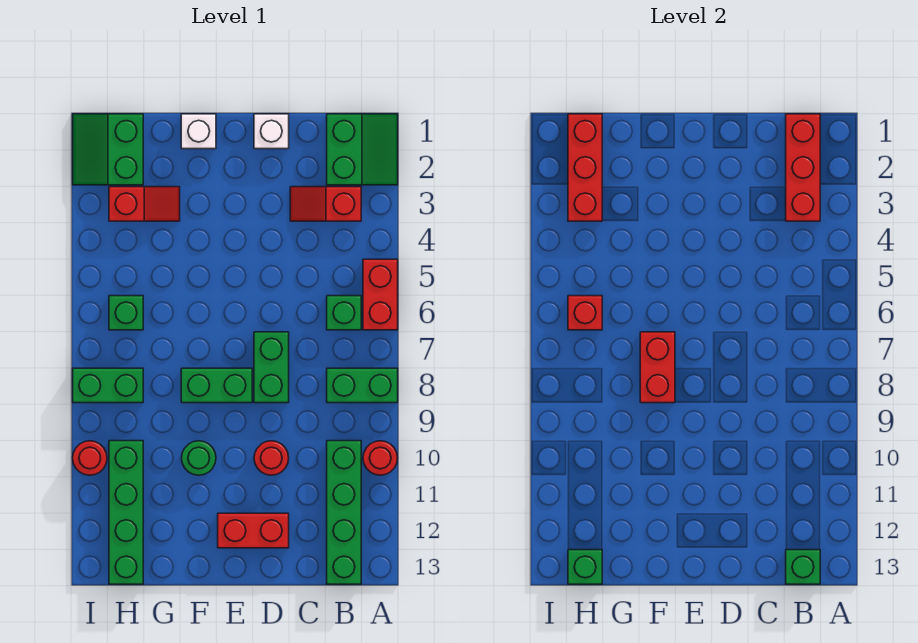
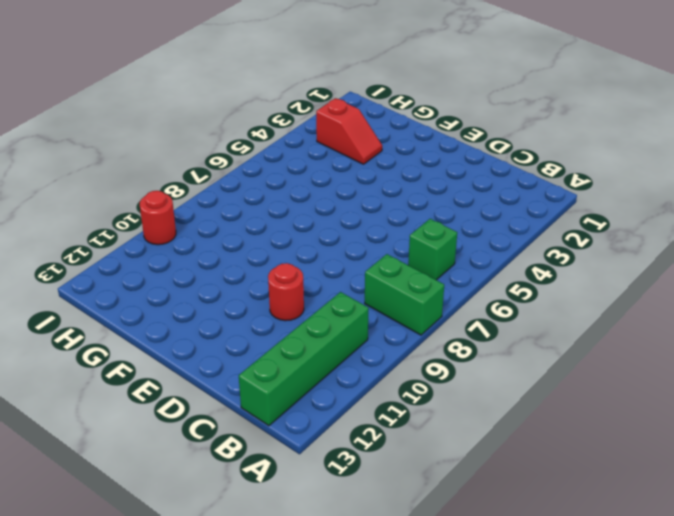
none -> green 2x2 slope [327,114,398,185]
none -> red 1x2 brick [363,259,398,330]
none -> red 1x1 round brick [363,441,398,475]

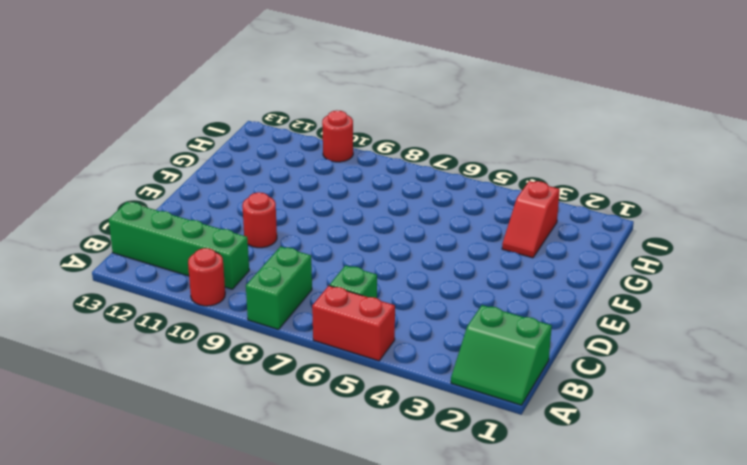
none -> red 1x2 slope [290,187,361,221]
none -> white 1x1 brick [254,114,289,149]
none -> green 1x2 brick [254,332,289,403]

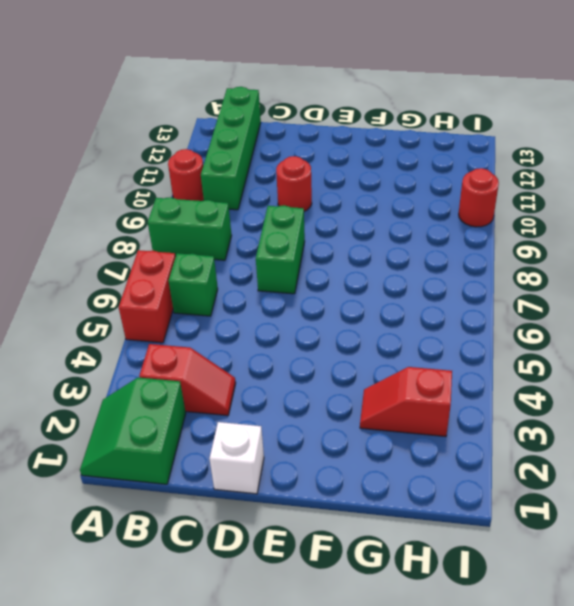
none -> red 1x2 brick [218,513,289,548]
none -> green 1x2 brick [181,368,252,403]
none -> white 1x1 brick [181,114,216,149]

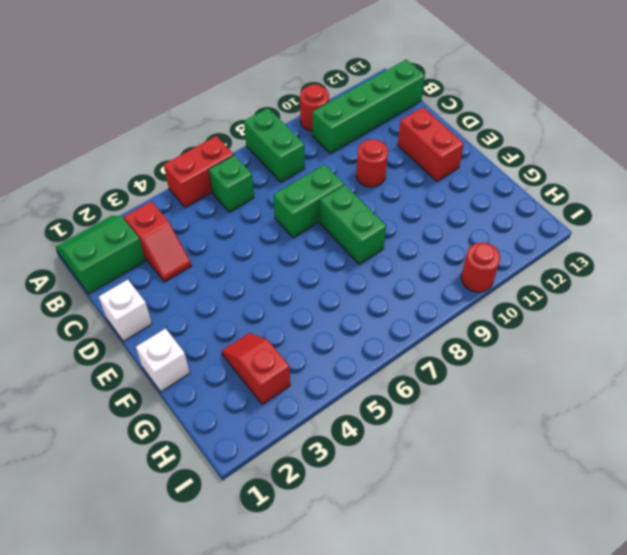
none -> green 1x1 round brick [182,441,216,475]
none -> green 2x2 slope [73,114,143,185]
none -> green 1x1 brick [109,296,143,330]

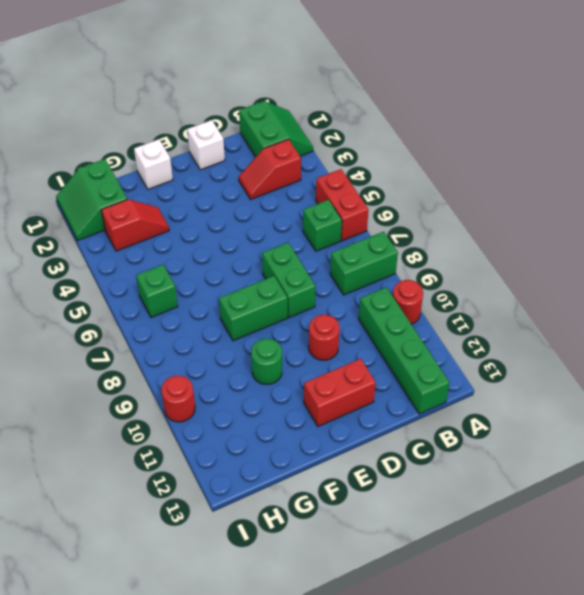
none -> green 1x2 brick [73,368,143,403]
none -> green 1x4 brick [109,441,143,584]
none -> red 1x3 brick [786,114,820,221]

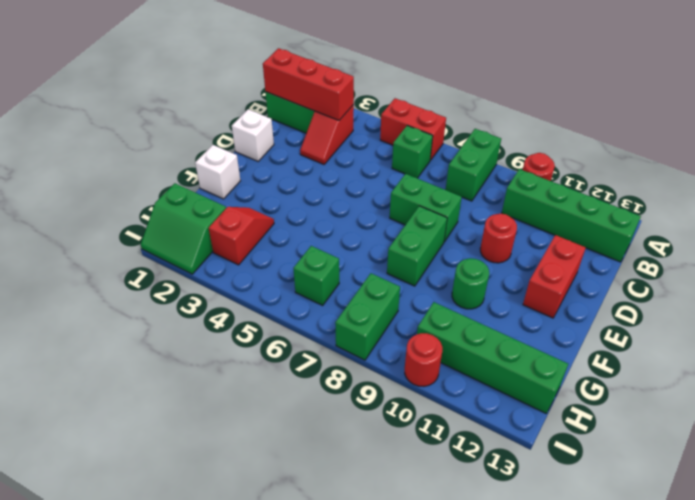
none -> green 1x1 brick [786,550,820,584]
none -> red 1x2 brick [640,332,675,403]
none -> red 1x3 brick [568,114,602,221]

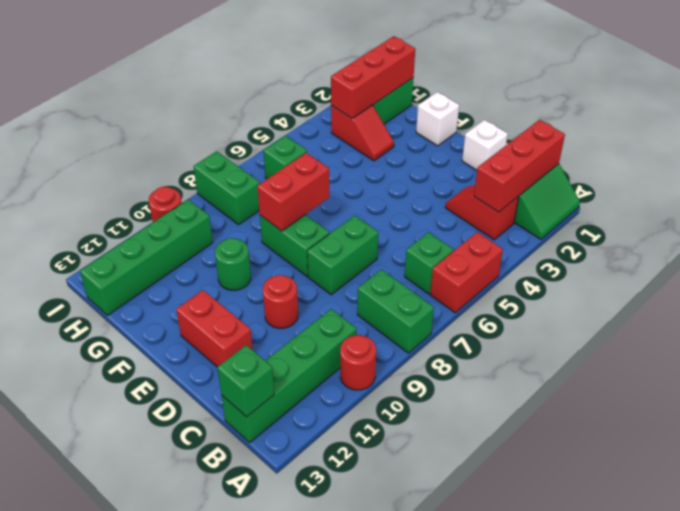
none -> red 1x1 brick [568,296,602,330]
none -> green 1x1 brick [568,550,602,584]

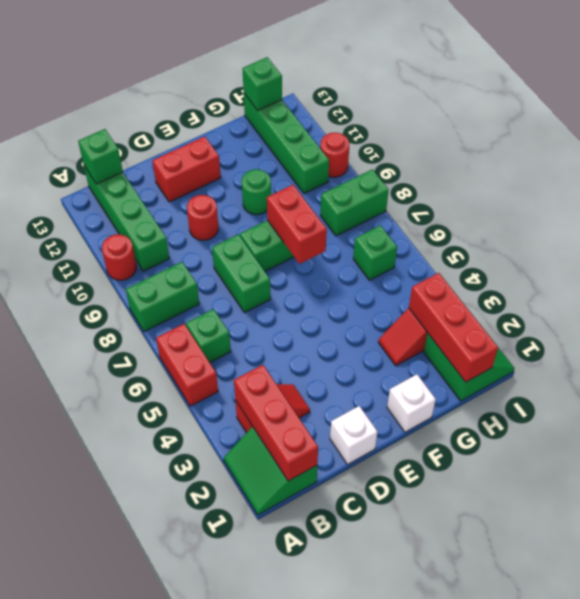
none -> red 1x1 brick [568,296,602,330]

